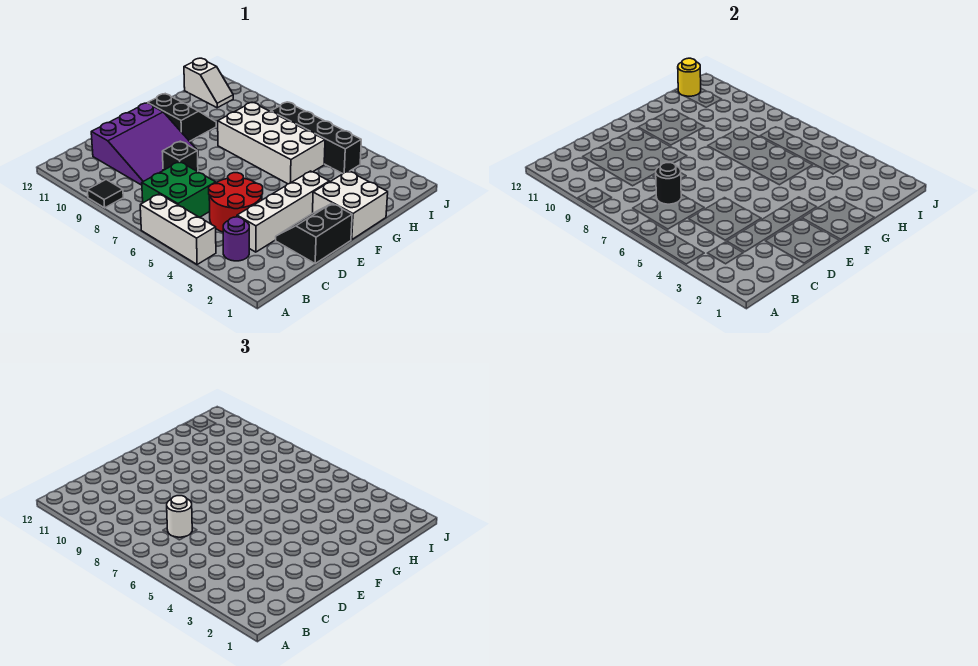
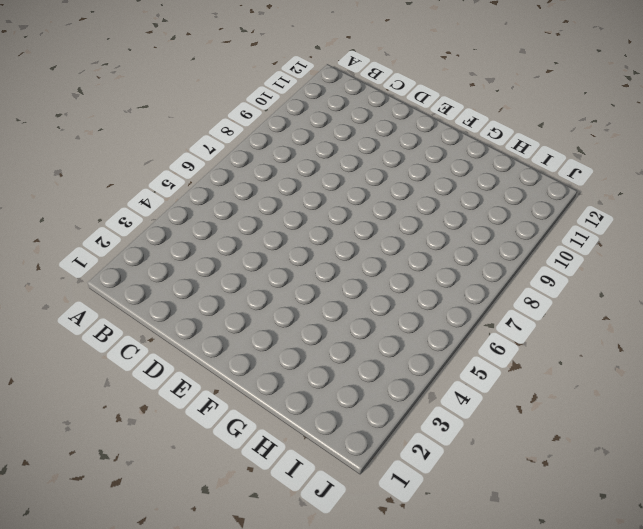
none -> white 1x3 brick [140,194,216,264]
none -> black 1x1 tile [88,180,123,208]
none -> purple 1x1 round brick [223,217,249,261]

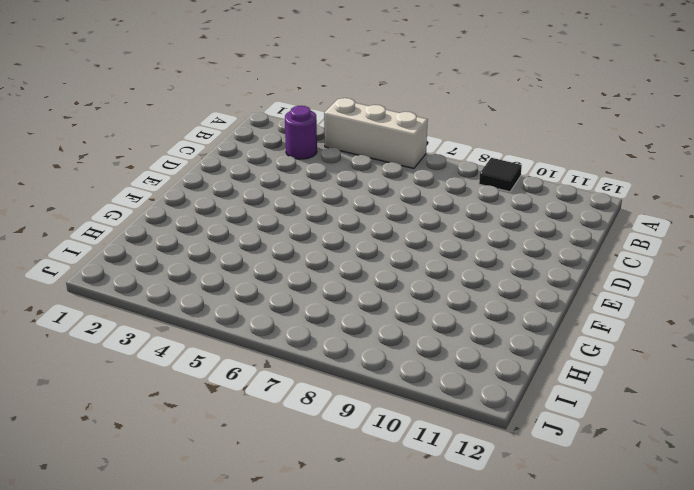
none -> green 2x2 brick [142,162,216,217]
none -> white 1x4 brick [237,171,329,252]
none -> red 2x2 round brick [209,173,263,232]

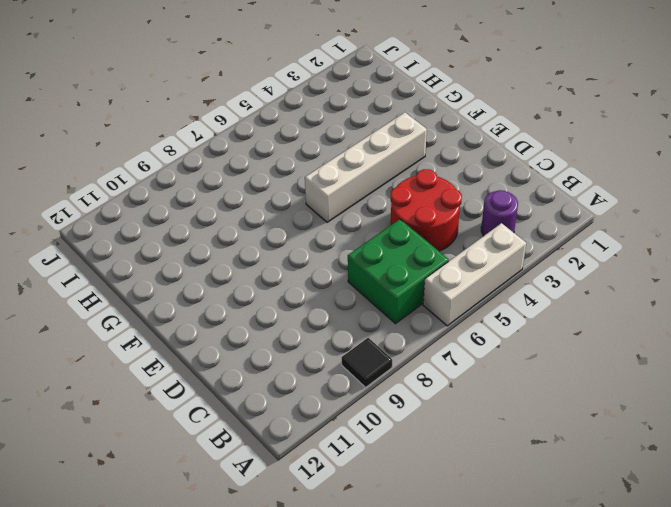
white 1x4 brick [305,112,427,222] -> white 1x4 brick turned to [237,171,329,252]
none -> purple 3x3 slope [91,103,198,185]
none -> black 2x2 slope [276,204,352,263]
none -> black 1x1 brick [162,141,198,172]

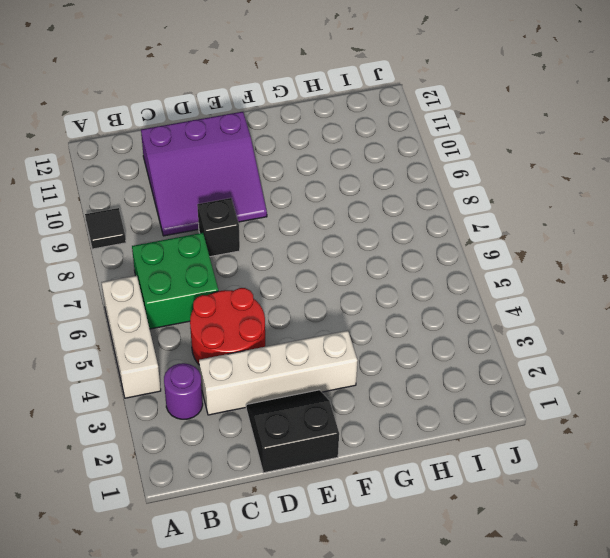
none -> white 2x2 brick [313,171,388,240]
none -> black 2x2 slope [148,94,216,141]
none -> white 2x4 brick [218,103,325,184]

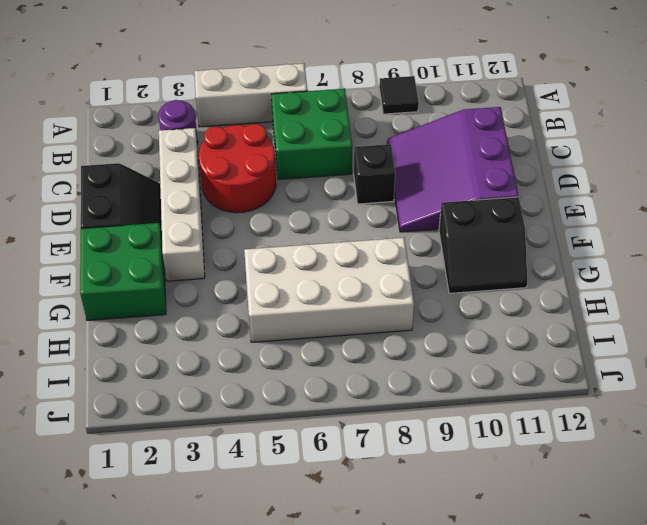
green 2x2 brick [80,223,166,320] -> white 2x2 brick [313,171,388,240]
none -> black 1x4 brick [271,102,361,174]
none -> white 1x2 slope [184,58,233,108]
none -> black 1x1 round brick [656,163,681,204]

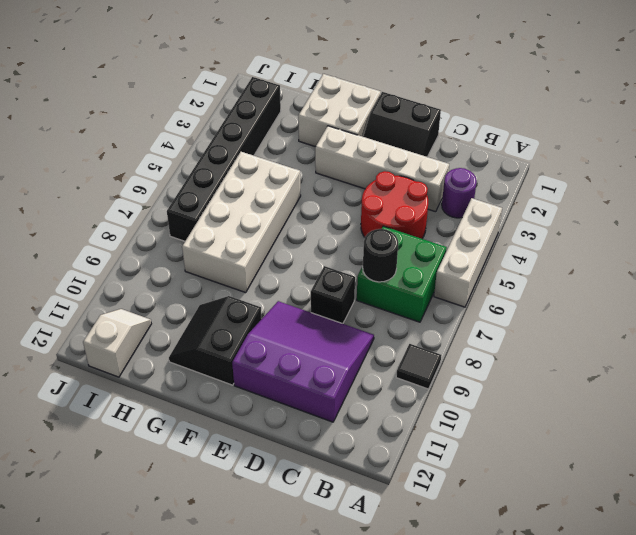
black 1x6 brick [167,77,281,241] -> black 1x4 brick [271,102,361,174]
none -> yellow 1x1 round brick [678,58,701,96]
none -> white 1x1 round brick [167,496,192,537]

